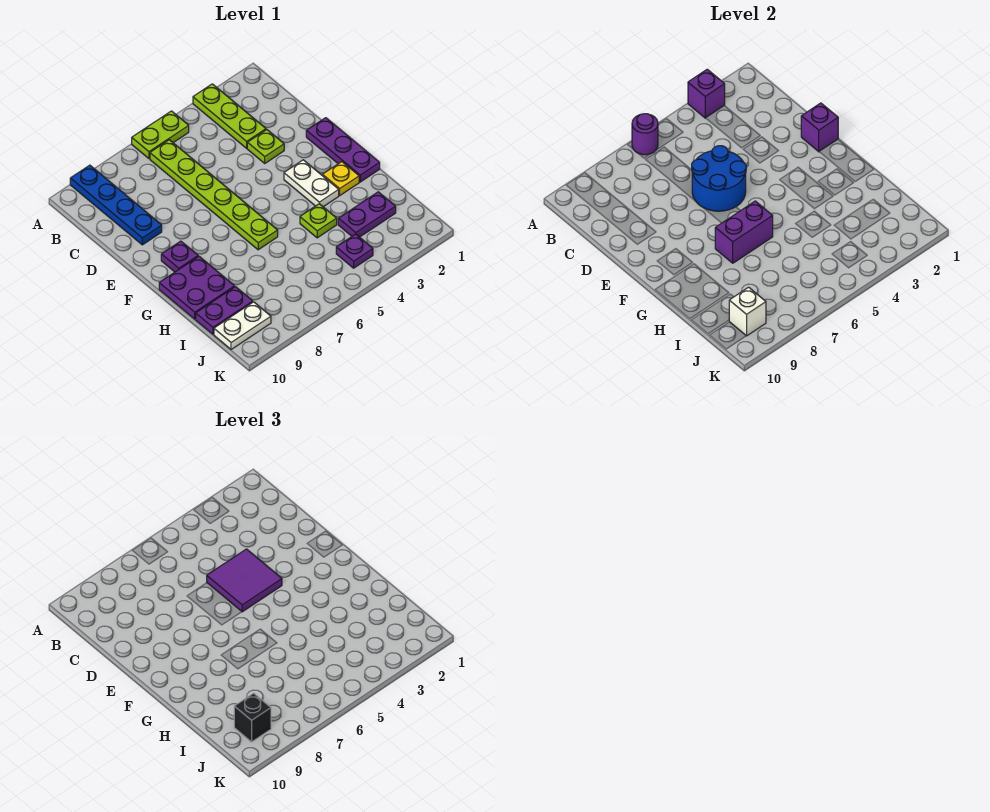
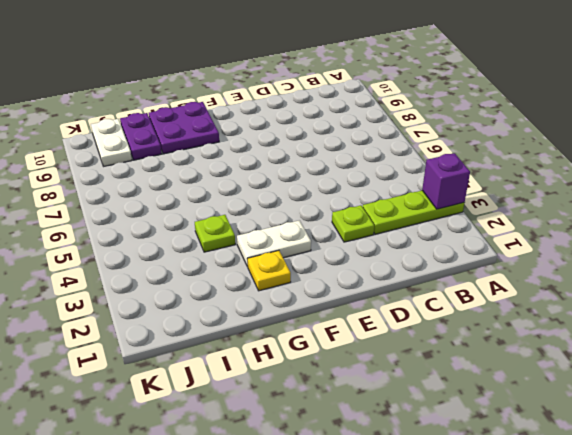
none -> lime 1x2 plate [132,111,189,159]
none -> blue 1x4 plate [70,165,162,245]
none -> lime 1x6 plate [150,140,278,250]

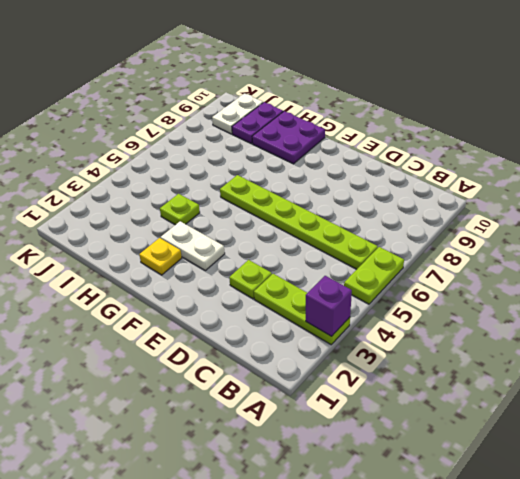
none -> blue 1x4 plate [70,165,162,245]
none -> purple 1x3 plate [306,118,380,182]
none -> purple 1x1 plate [161,241,198,272]

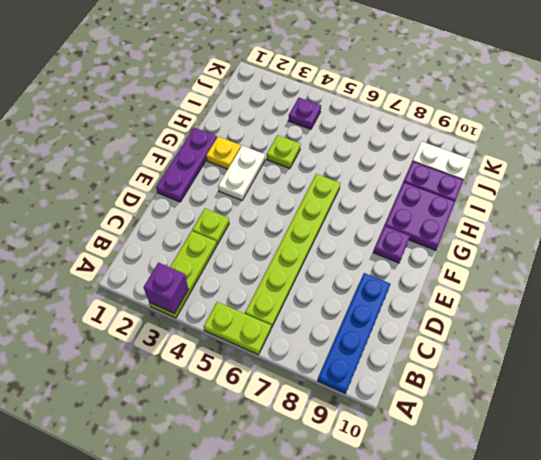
none -> purple 1x2 plate [338,192,396,237]
none -> purple 1x1 round brick [632,114,658,155]
none -> blue 2x2 round brick [692,146,746,211]

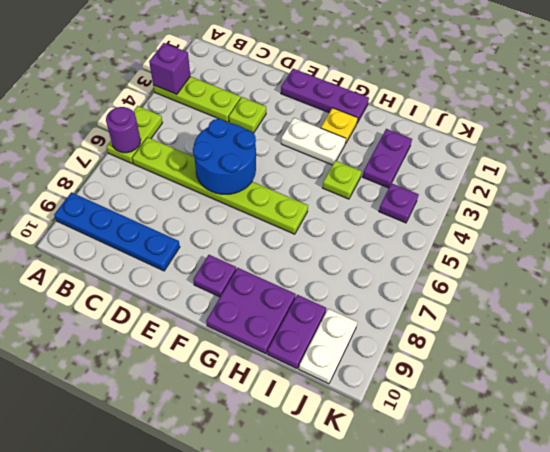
none -> purple 1x1 brick [801,103,838,152]
none -> purple 1x2 brick [715,201,773,263]
none -> white 1x1 brick [729,287,766,336]

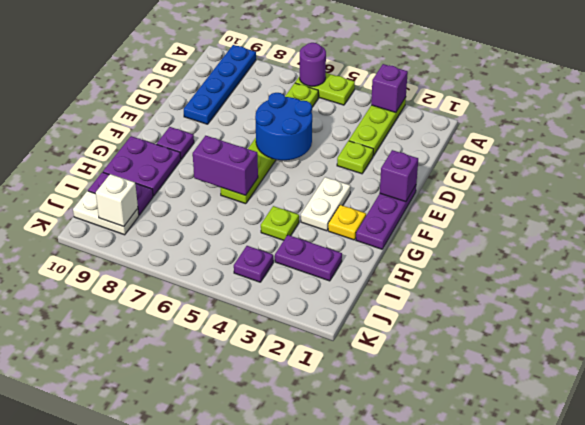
none -> purple 2x2 tile [207,549,282,612]
none -> black 1x1 brick [234,693,271,742]

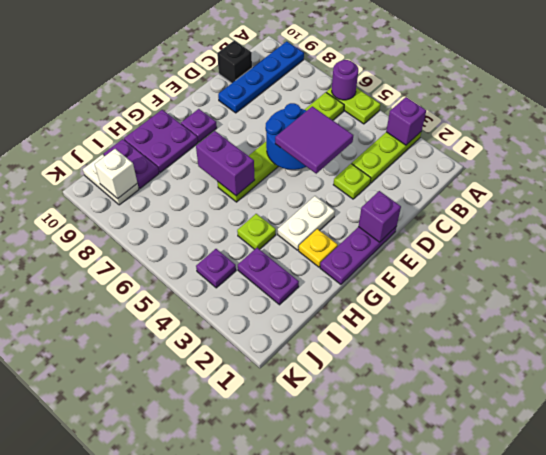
black 1x1 brick [217,40,252,83] -> black 1x1 brick moved to [234,693,271,742]

